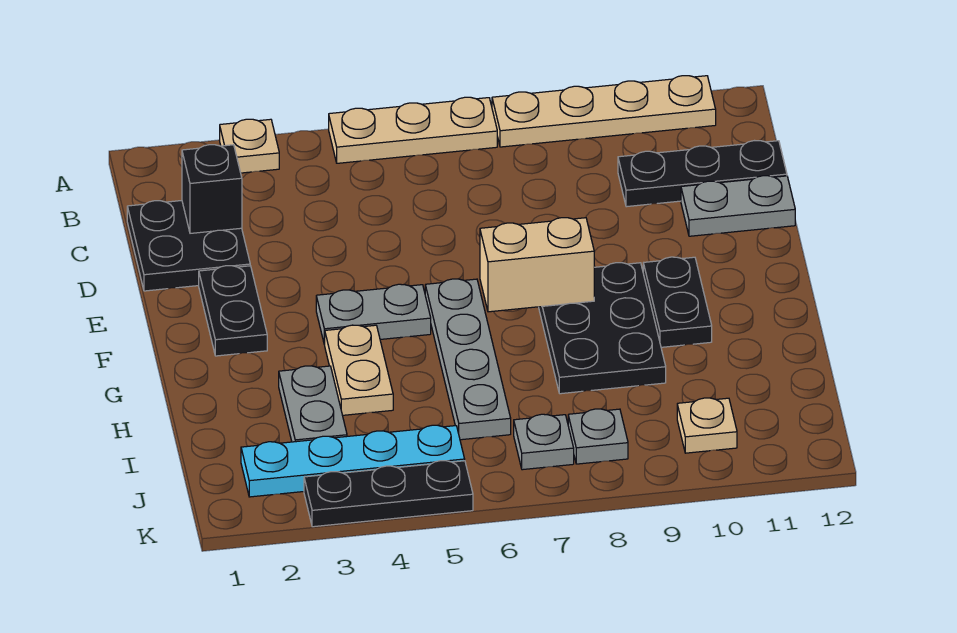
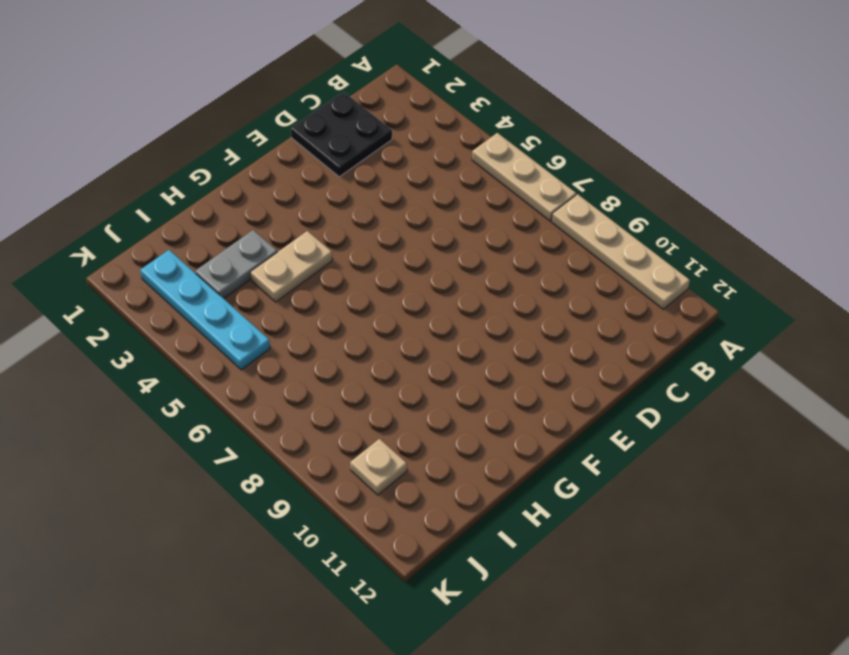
none -> tan 1x1 plate [220,119,279,173]
none -> black 1x3 plate [618,141,787,207]
none -> grey 1x2 plate [681,176,795,236]

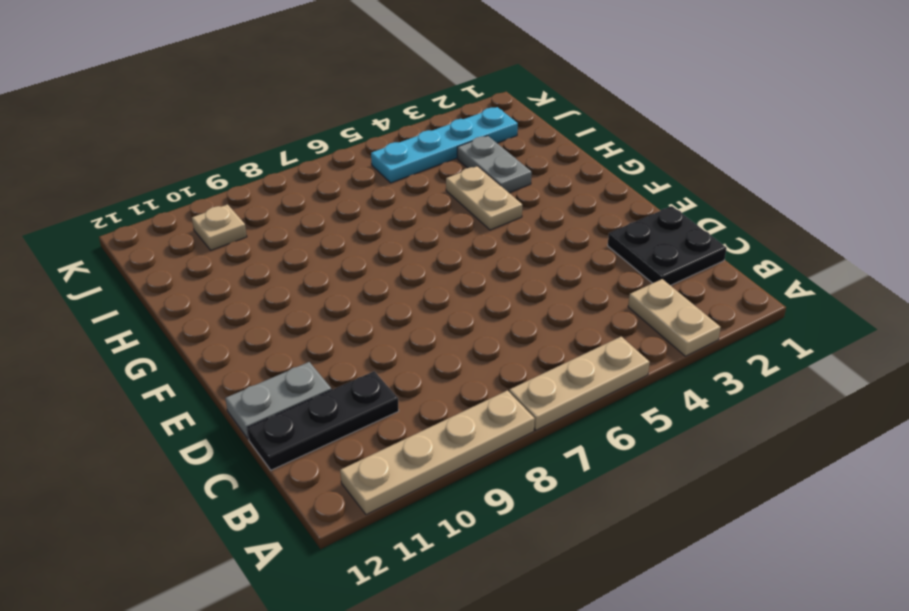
tan 1x2 plate [628,279,721,356] -> tan 1x1 plate [220,119,279,173]
none -> black 1x2 plate [199,266,267,356]
none -> grey 1x2 plate [316,284,431,345]
none -> grey 1x4 plate [425,279,511,440]

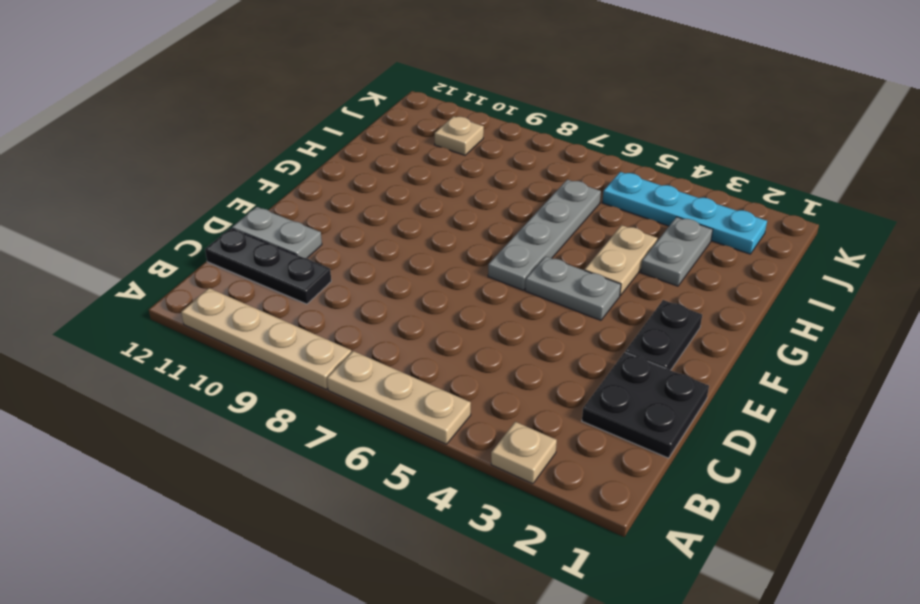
none -> black 2x3 plate [539,263,666,394]
none -> black 1x2 plate [643,257,712,347]
none -> grey 1x1 plate [514,414,574,470]

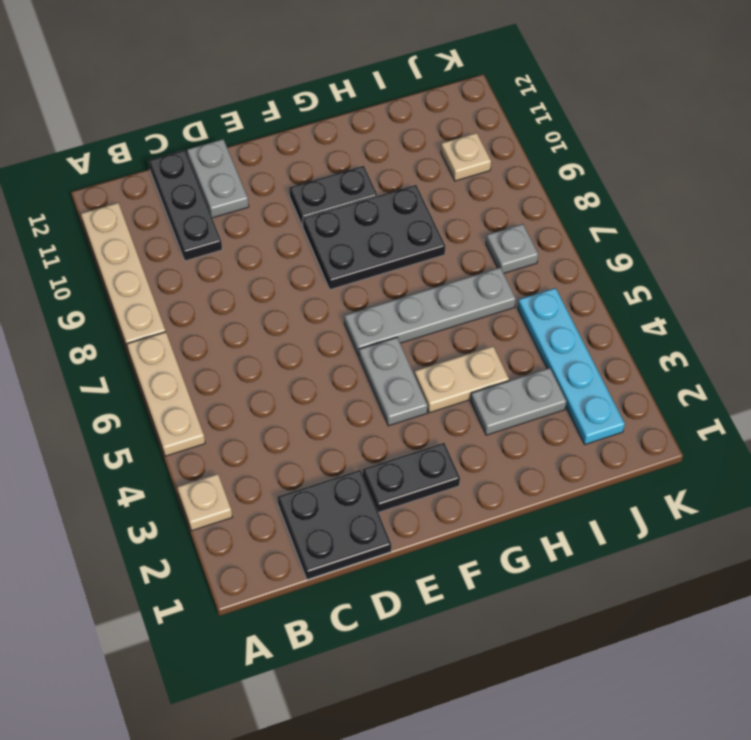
none -> grey 1x1 plate [568,409,628,464]
none -> black 1x3 plate [304,461,473,527]
none -> black 1x1 brick [182,145,242,233]

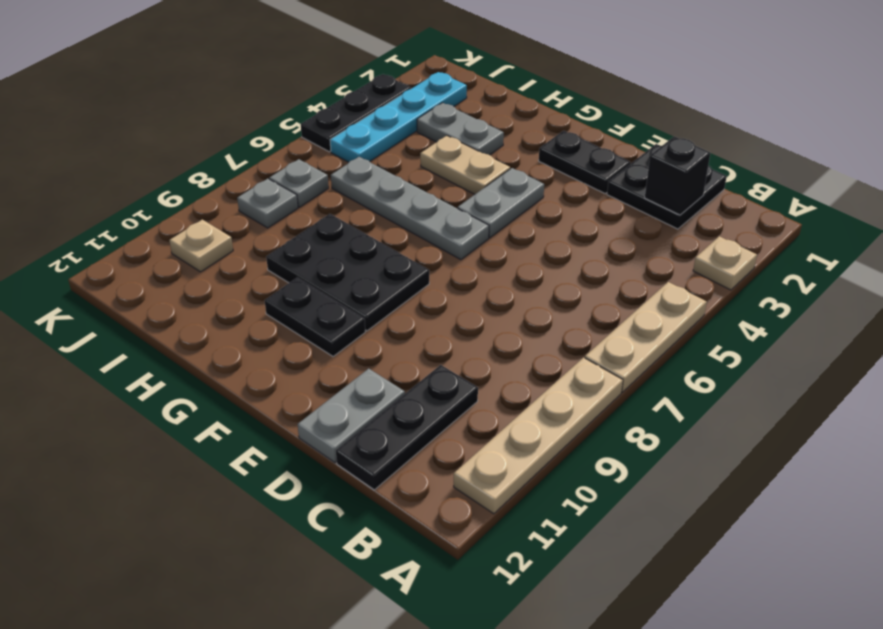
none -> tan 1x2 brick [480,218,594,312]

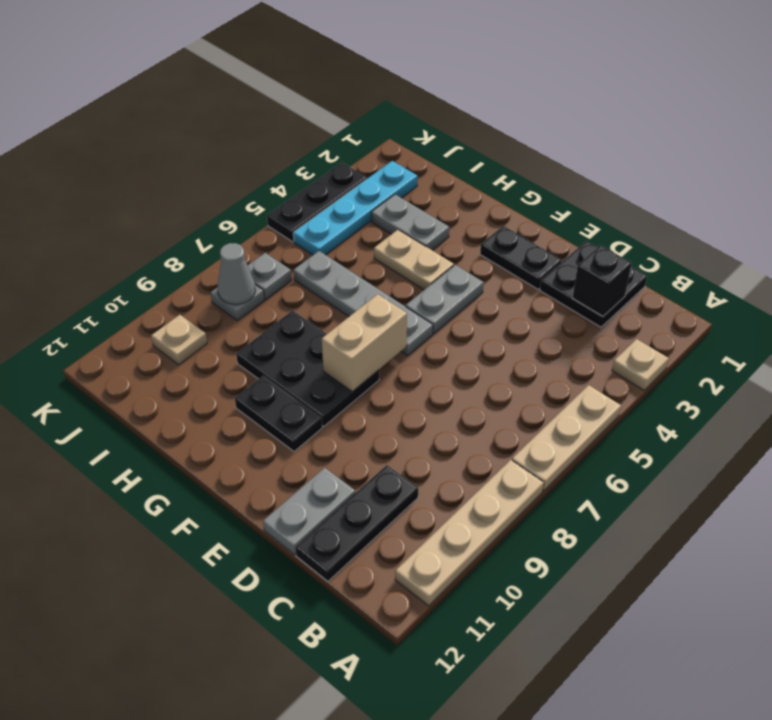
grey 1x1 cone [218,243,255,304] -> none

